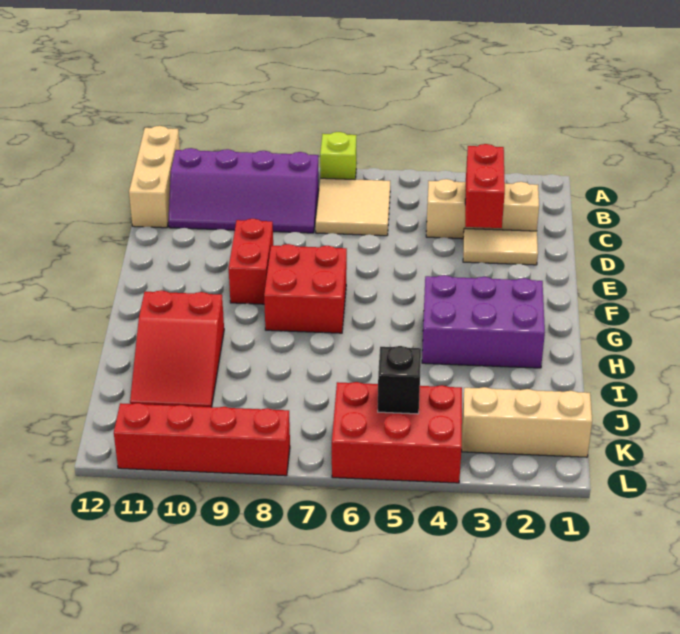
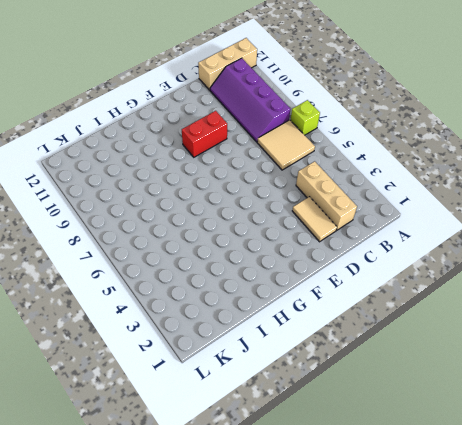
none -> red 2x2 brick [264,244,347,333]
none -> purple 2x3 brick [422,275,545,368]
none -> red 2x3 slope [130,290,224,407]

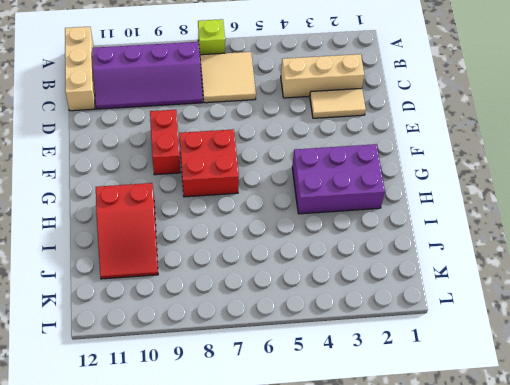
none -> tan 1x3 brick [462,387,592,457]
none -> red 2x3 brick [332,382,462,483]
none -> red 1x4 brick [114,403,290,476]

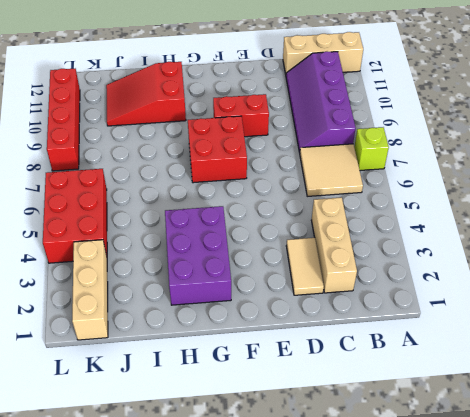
none -> red 1x2 brick [465,144,505,228]
none -> black 1x1 brick [378,346,421,414]

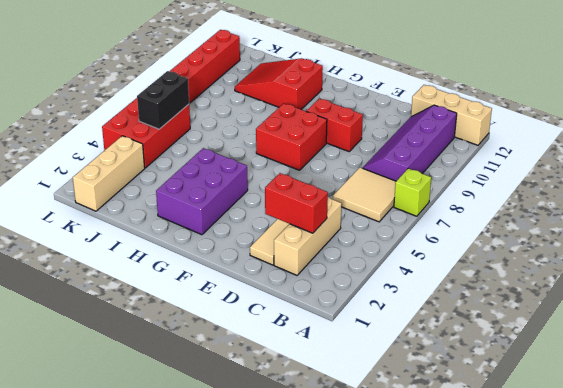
black 1x2 brick [137,71,189,129] -> black 1x1 brick [378,346,421,414]

